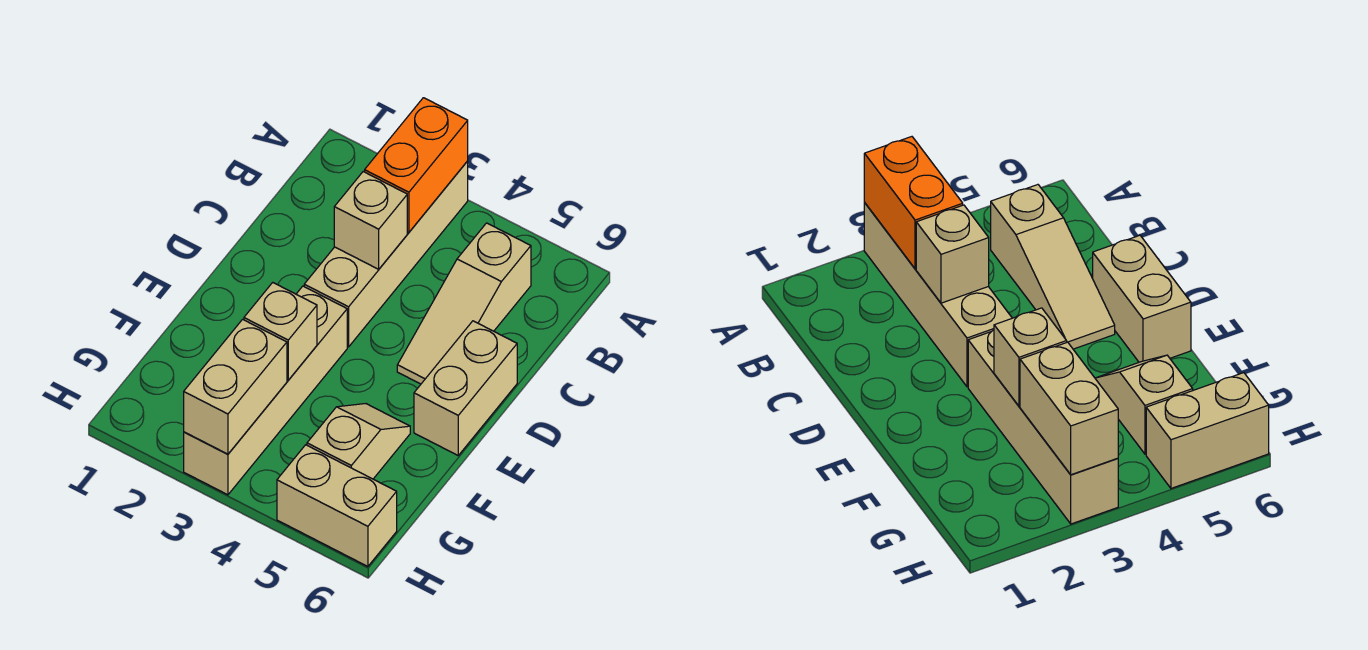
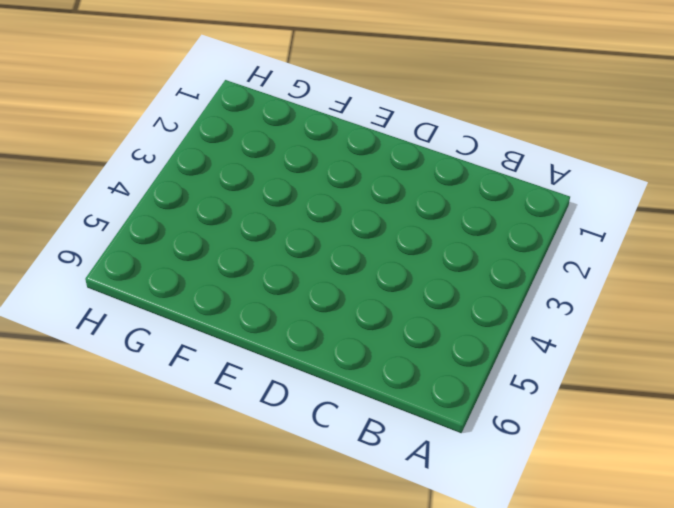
none -> tan 1x4 brick [304,161,468,347]
none -> tan 1x3 slope [397,223,531,384]

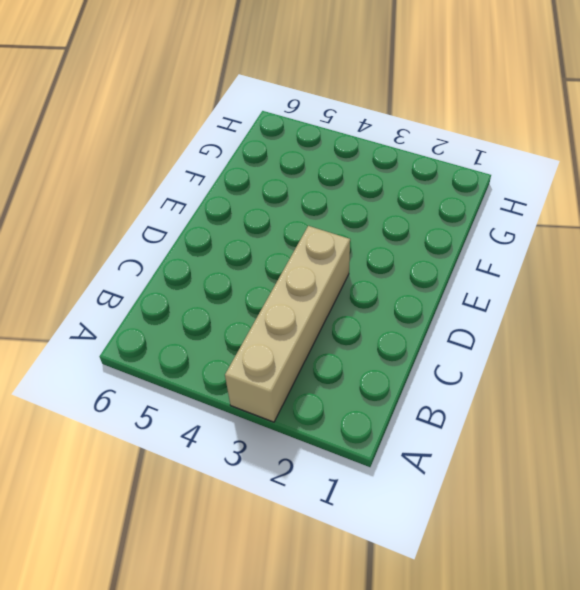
none -> tan 1x3 slope [397,223,531,384]
none -> tan 1x2 brick [414,321,517,455]

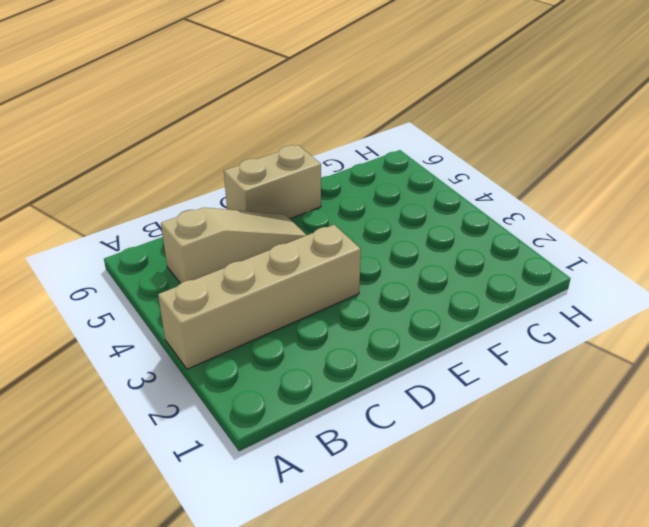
none -> tan 1x4 brick [184,286,347,495]
none -> tan 1x2 slope [307,404,410,479]

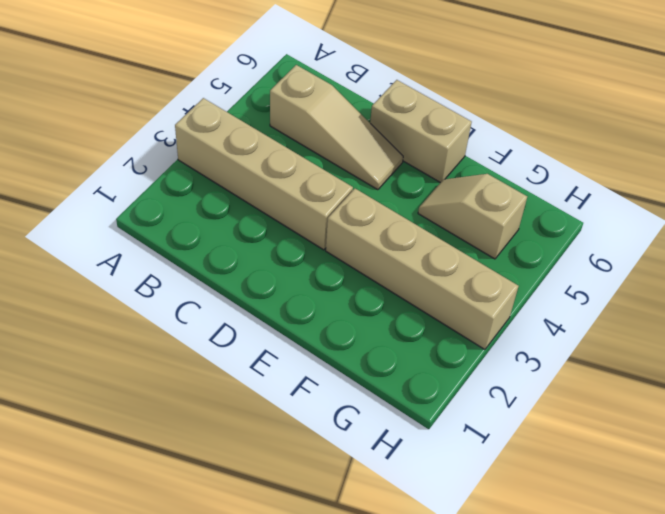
none -> tan 1x2 brick [277,445,397,566]
none -> orange 1x2 brick [365,98,468,232]

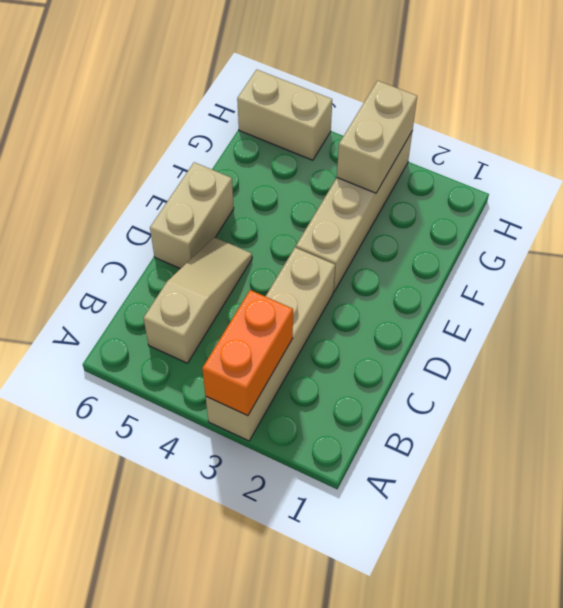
none -> tan 1x2 slope [307,404,410,479]
none -> tan 1x1 brick [334,172,407,269]

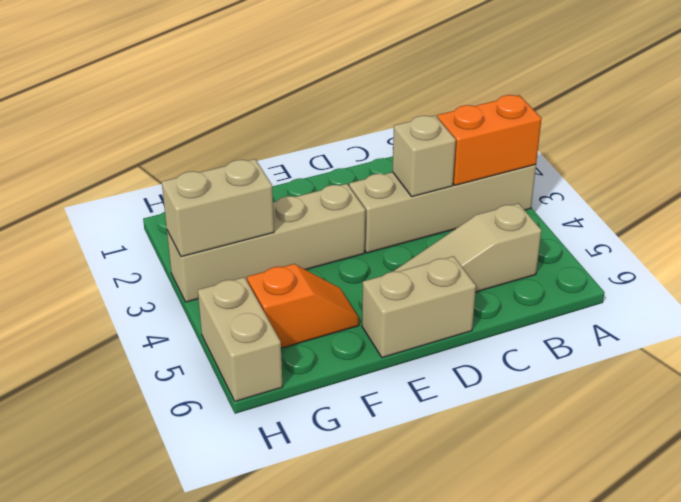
orange 1x2 slope [247,264,359,348] -> tan 1x2 slope [307,404,410,479]
none -> tan 1x1 brick [244,283,317,380]

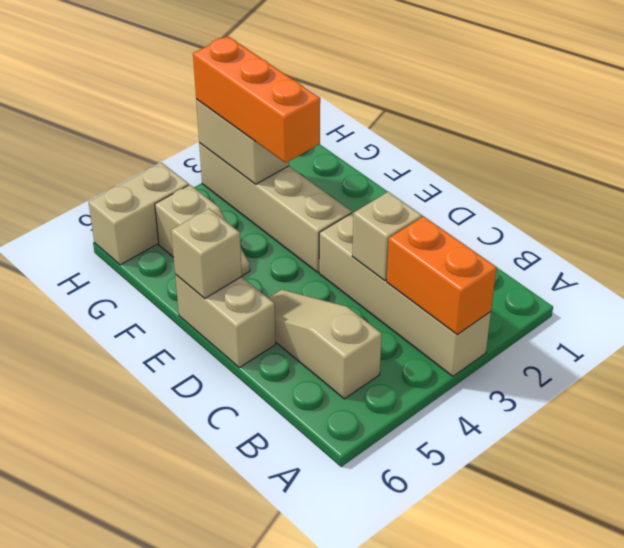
tan 1x1 brick [171,209,242,298] -> tan 1x1 brick moved to [244,283,317,380]
orange 1x3 brick [193,36,320,163] -> none

